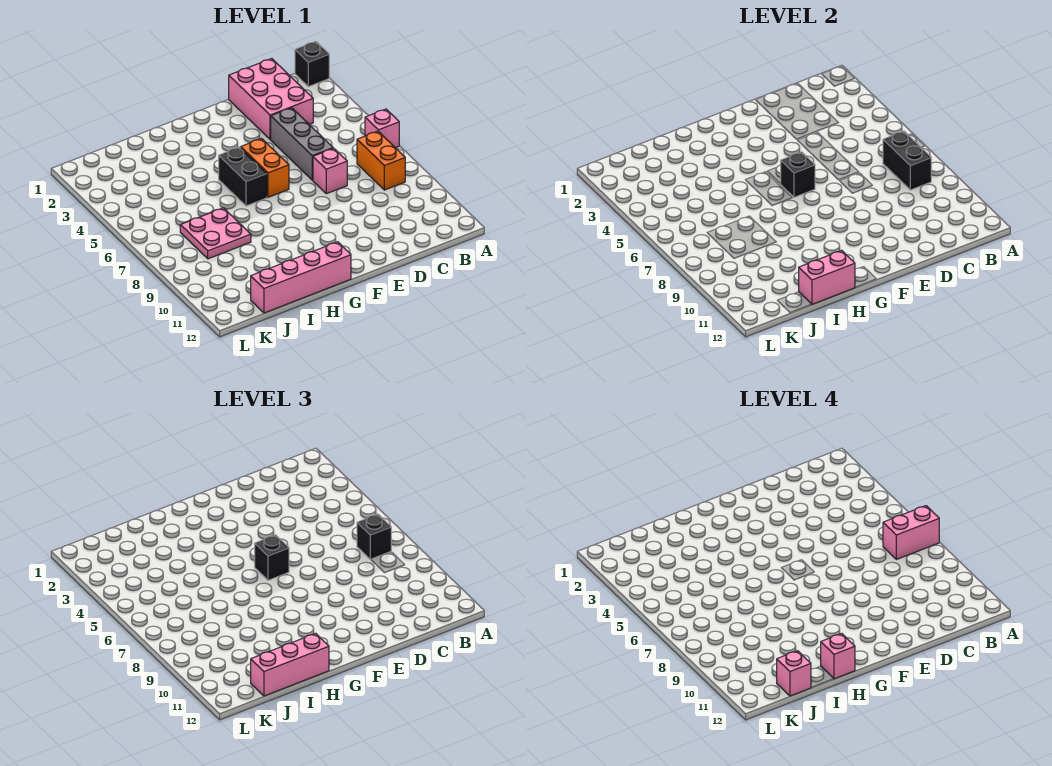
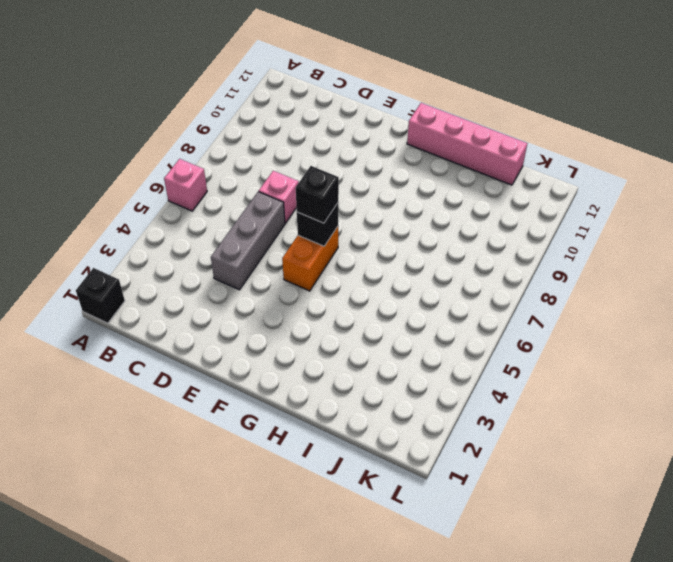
none -> orange 1x2 brick [357,131,405,190]
none -> pink 2x3 brick [229,59,313,140]
none -> black 1x2 brick [219,147,267,206]

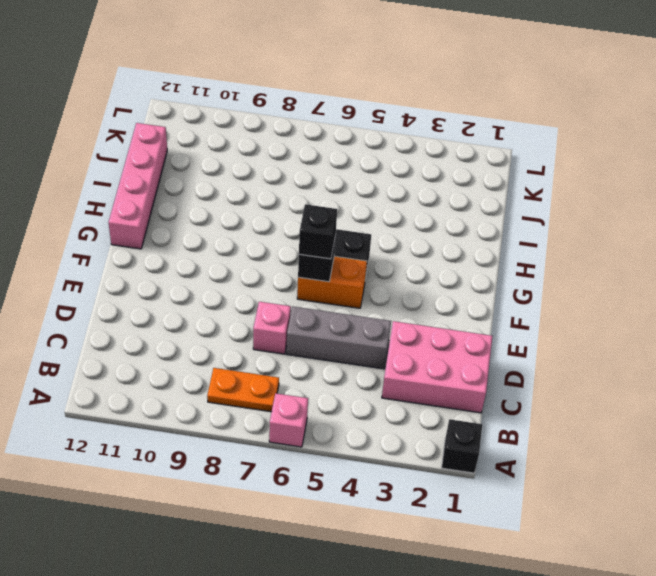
orange 1x2 plate [207,368,279,412] -> orange 1x2 brick [357,131,405,190]
none -> pink 2x2 plate [180,208,251,259]
none -> black 1x2 brick [883,131,931,190]
none -> pink 1x2 brick [799,250,855,304]

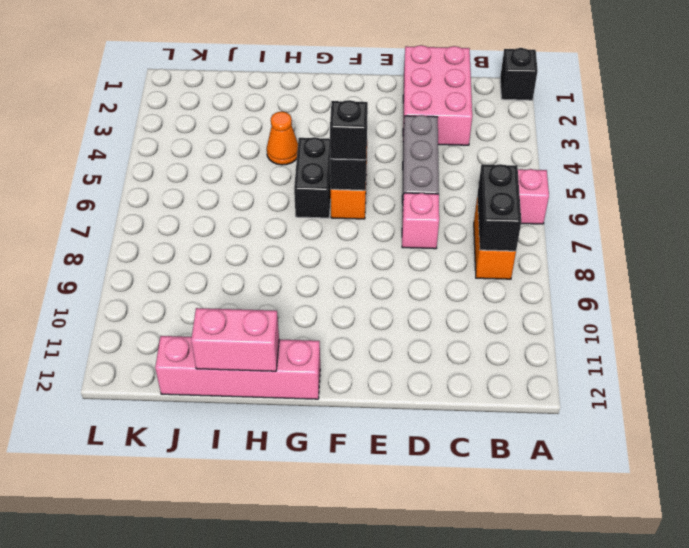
orange 1x1 cone [267,111,298,165] -> none
none -> pink 2x2 plate [180,208,251,259]
none -> black 1x1 brick [357,514,391,559]
none -> pink 1x3 brick [251,633,329,696]

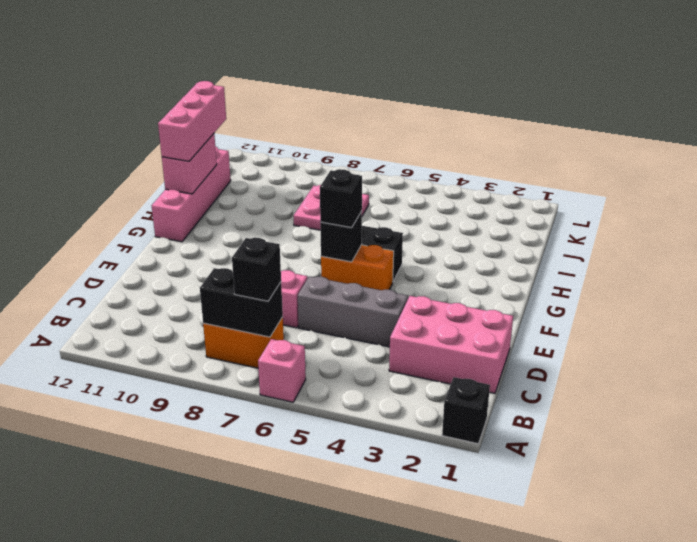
none -> pink 1x2 brick [883,506,939,559]
none -> pink 1x1 brick [821,633,855,679]
none -> pink 1x1 brick [777,651,811,696]

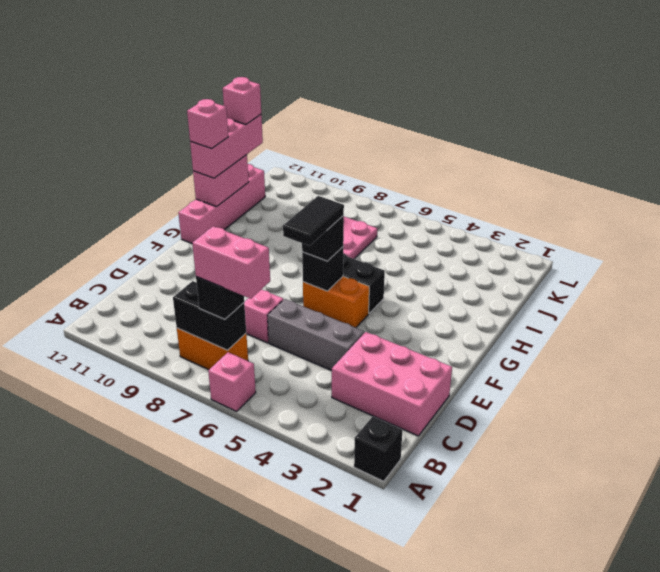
pink 1x2 brick [192,226,270,299] -> pink 1x2 brick turned to [883,506,939,559]
black 1x2 tile [283,196,344,246] -> none

